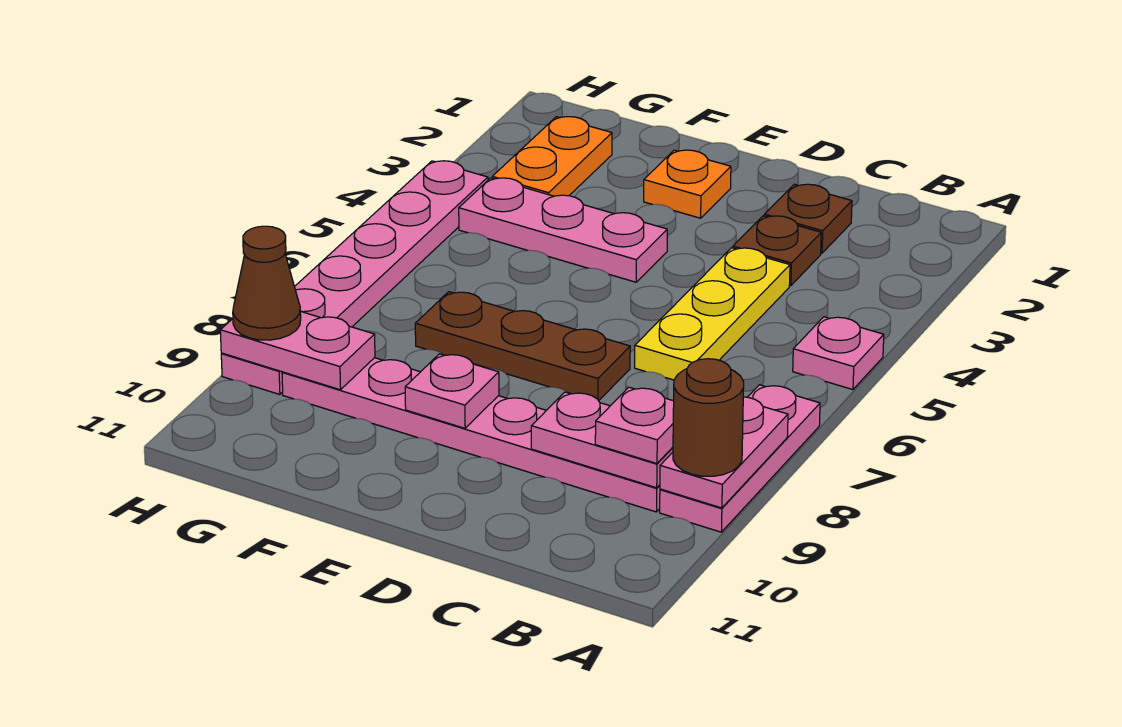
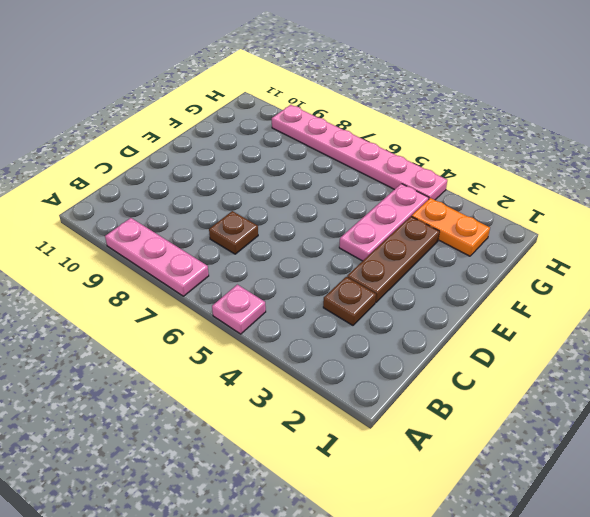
brown 1x1 plate [209,211,258,254] -> brown 1x1 plate moved to [764,184,852,253]
brown 1x3 plate [347,216,440,302] -> brown 1x3 plate moved to [415,292,630,401]
none -> pink 1x6 plate [282,358,660,512]
none -> yellow 1x3 plate [635,248,790,380]
none -> orange 1x1 plate [644,150,731,218]

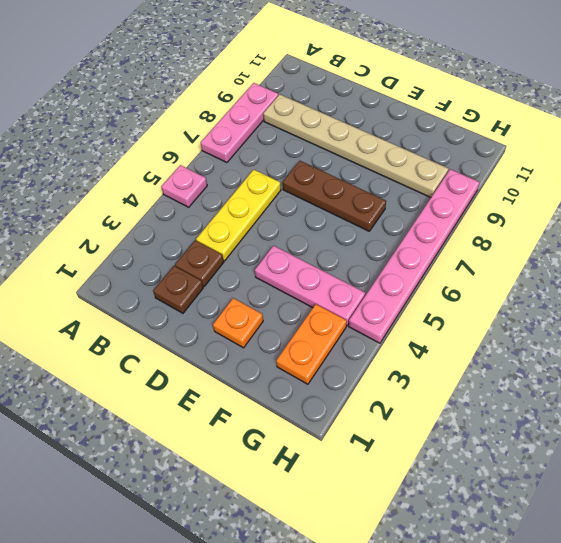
tan 1x6 plate [263,94,448,198] -> pink 1x6 plate [282,358,660,512]
none -> pink 1x2 plate [660,397,788,508]
none -> pink 1x2 plate [531,392,673,488]
none -> pink 1x1 plate [405,354,499,428]

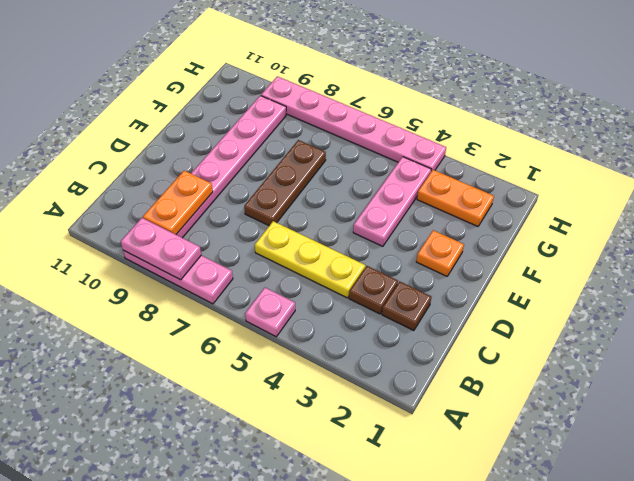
orange 1x2 plate [143,171,213,234] -> pink 1x2 plate [531,392,673,488]
none -> pink 1x1 plate [405,354,499,428]
none -> pink 1x2 plate [220,311,375,390]
none -> brown 1x1 round brick [673,359,744,476]

